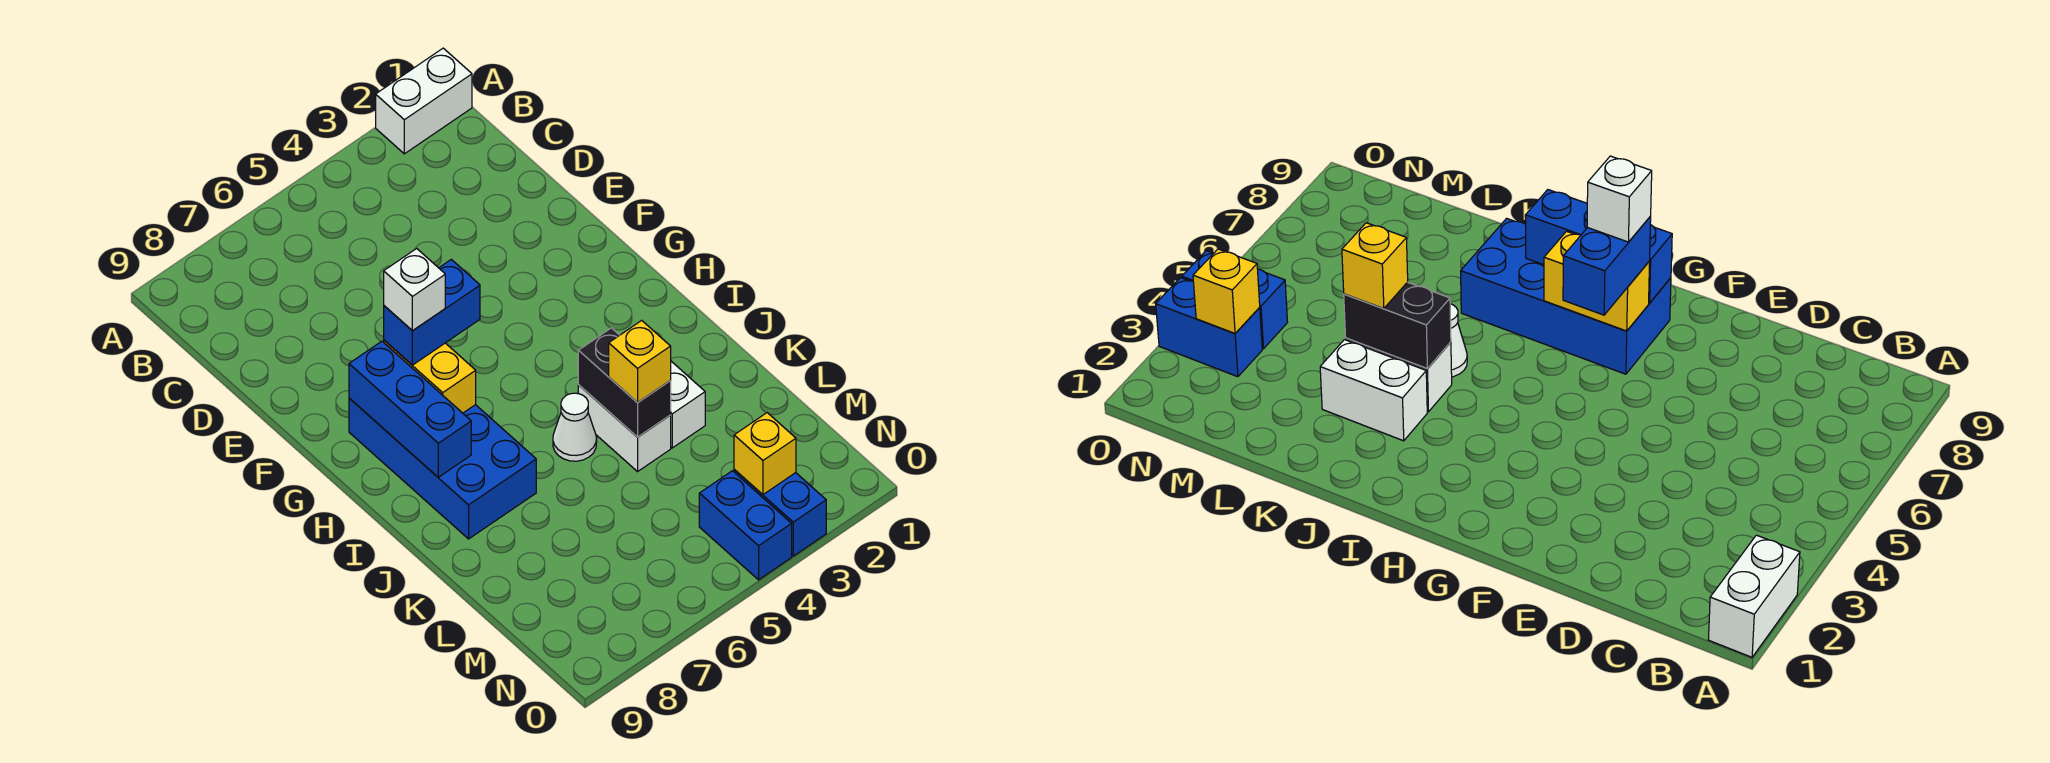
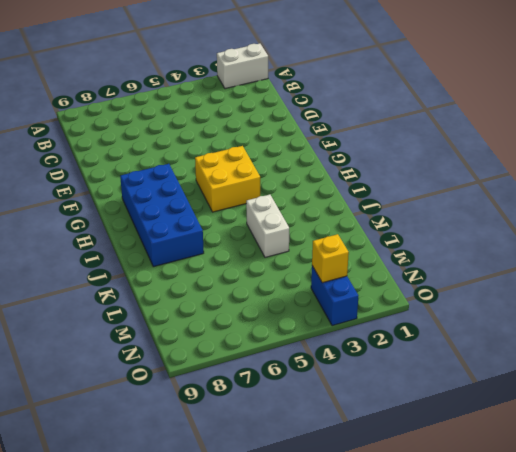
yellow 2x2 brick [195,146,260,212] -> none
none -> white 1x2 brick [670,361,705,448]
none -> white 1x1 cone [553,393,597,461]
none -> blue 1x2 brick [699,471,792,580]

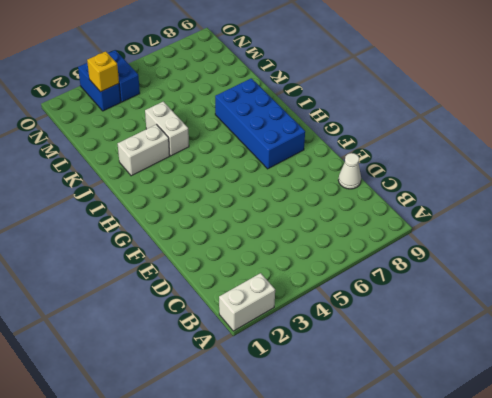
white 1x1 cone [338,153,361,189] -> white 1x1 cone moved to [553,393,597,461]
white 1x2 brick [118,125,170,176] -> white 1x2 brick turned to [670,361,705,448]
none -> yellow 1x2 brick [384,340,476,413]
none -> blue 1x3 brick [349,341,471,477]
none -> black 1x2 brick [578,328,671,437]

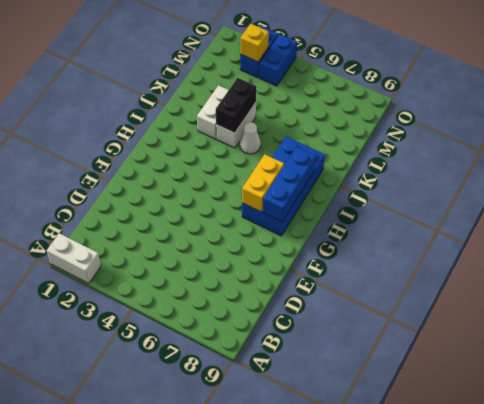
none -> blue 1x2 brick [384,259,480,365]
none -> yellow 1x1 brick [609,320,671,403]
none -> white 1x1 brick [384,248,445,331]

